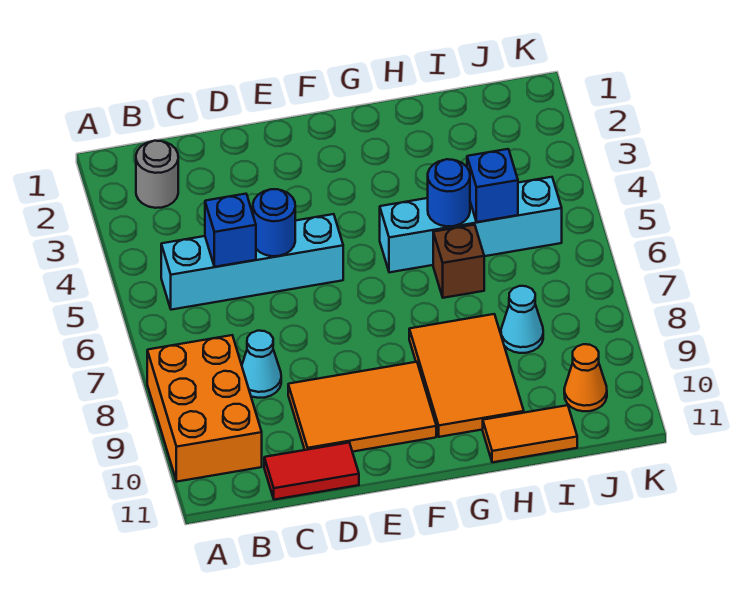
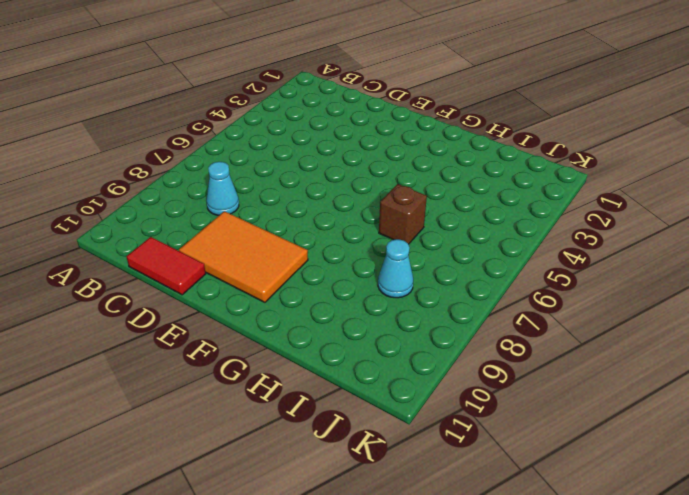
none -> orange 2x3 brick [147,335,262,482]
none -> grey 1x1 round brick [136,141,178,208]
none -> cyan 1x4 brick [161,214,343,310]

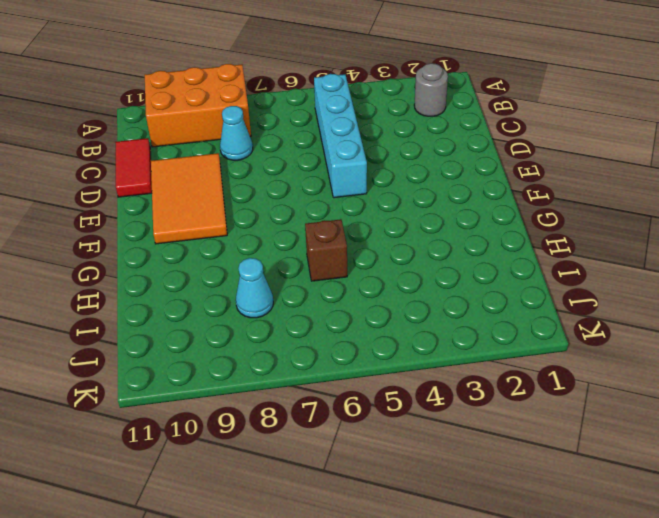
none -> cyan 1x4 brick [380,177,562,272]
none -> orange 2x3 tile [409,314,524,437]
none -> orange 1x2 tile [483,405,577,462]

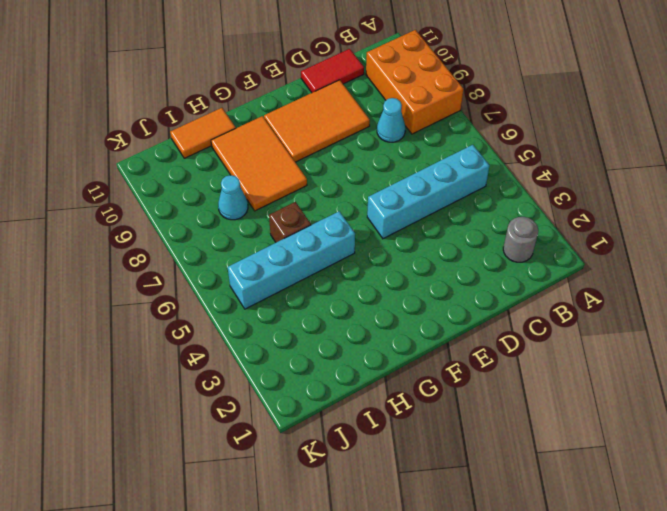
none -> orange 1x1 cone [564,344,607,411]
none -> blue 1x1 brick [205,194,256,267]
none -> blue 1x1 round brick [253,189,295,256]

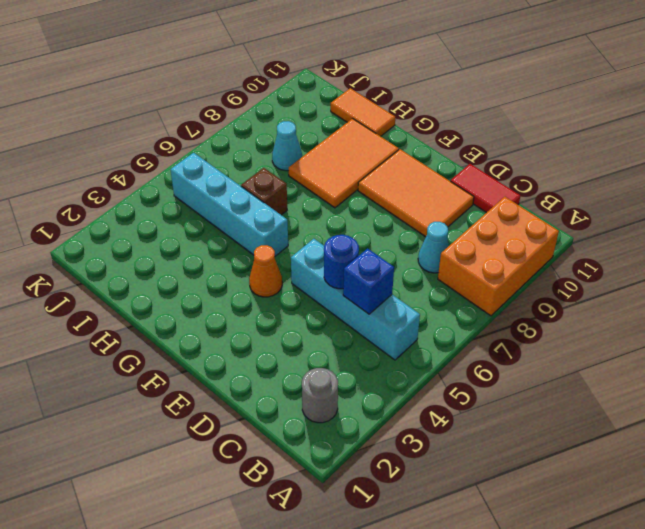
orange 1x1 cone [249,245,282,297] -> orange 1x1 cone moved to [564,344,607,411]
none -> blue 1x1 round brick [428,159,470,226]
none -> blue 1x1 brick [467,149,518,222]

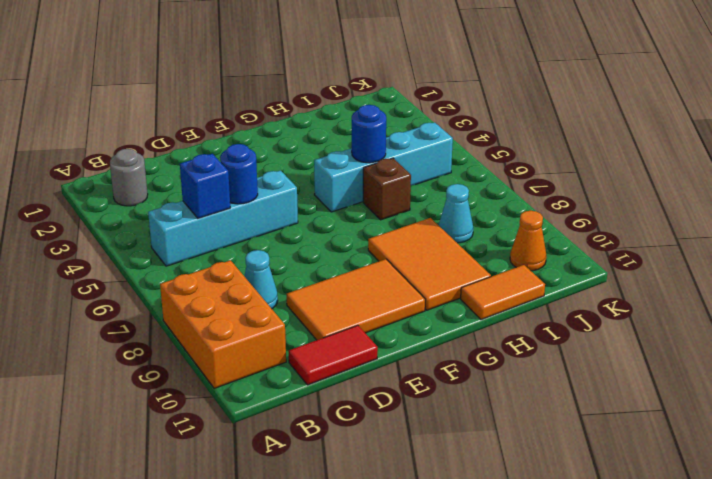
none -> blue 1x1 brick [467,149,518,222]

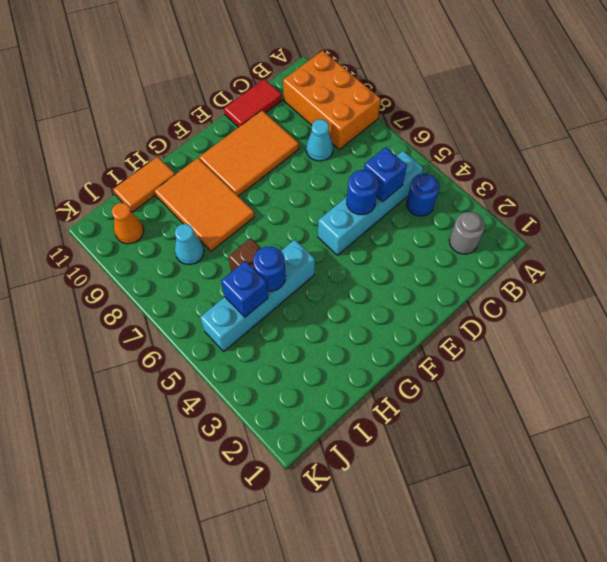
blue 1x1 round brick [407,174,439,216] -> none

